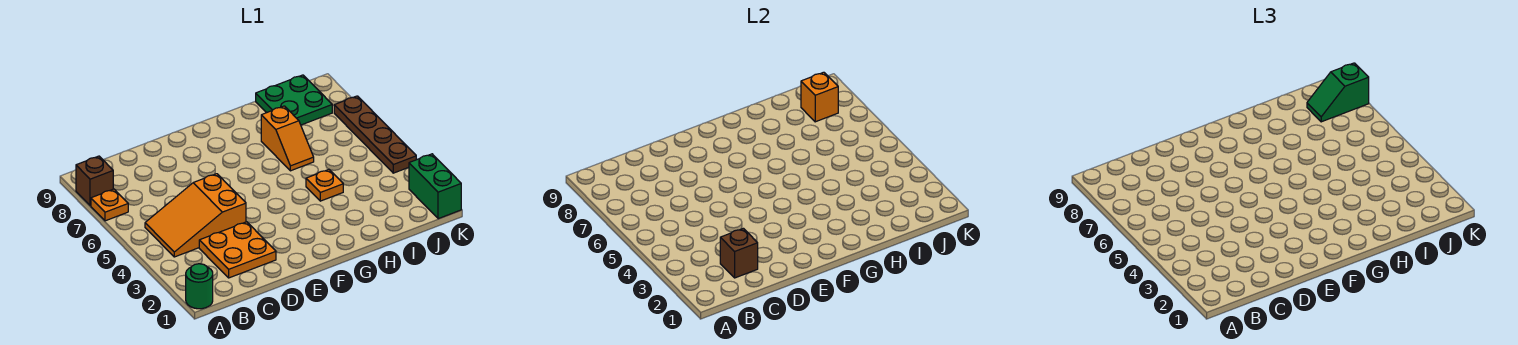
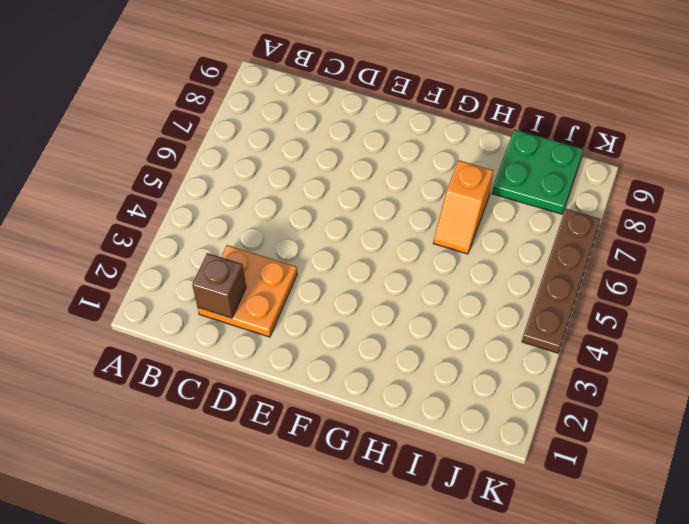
none -> green 1x1 round brick [186,264,213,309]
none -> orange 1x1 plate [91,189,128,221]
none -> brown 1x1 brick [76,156,113,206]

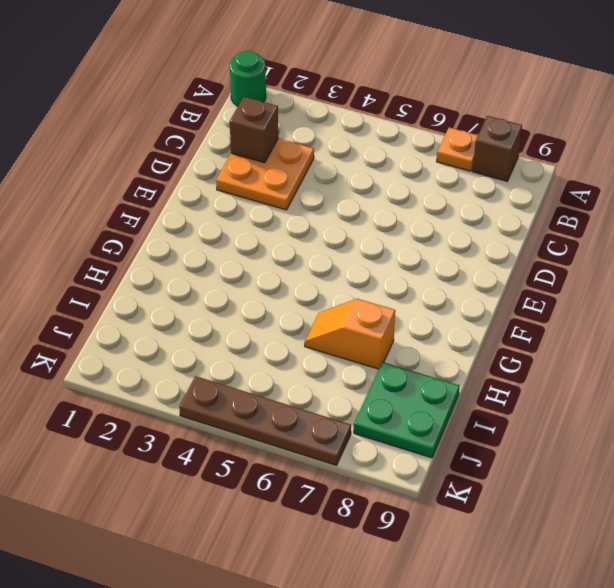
none -> orange 2x3 slope [145,174,246,257]
none -> orange 1x1 plate [306,170,343,201]
none -> green 1x2 brick [409,154,461,219]

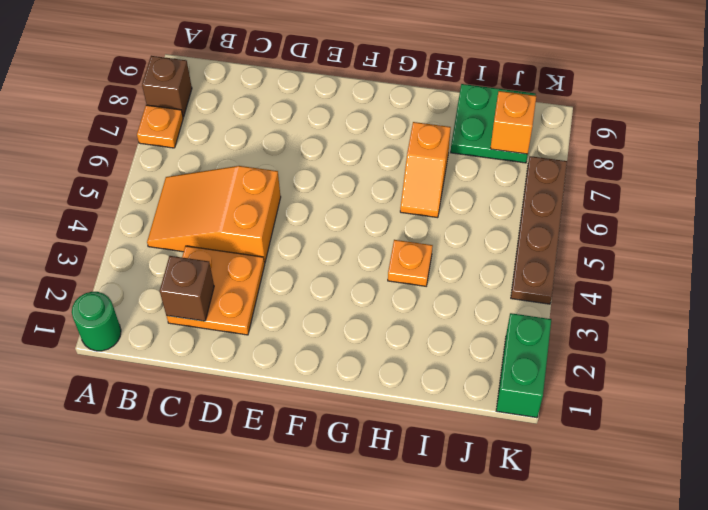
none -> green 1x2 slope [1307,63,1369,122]

